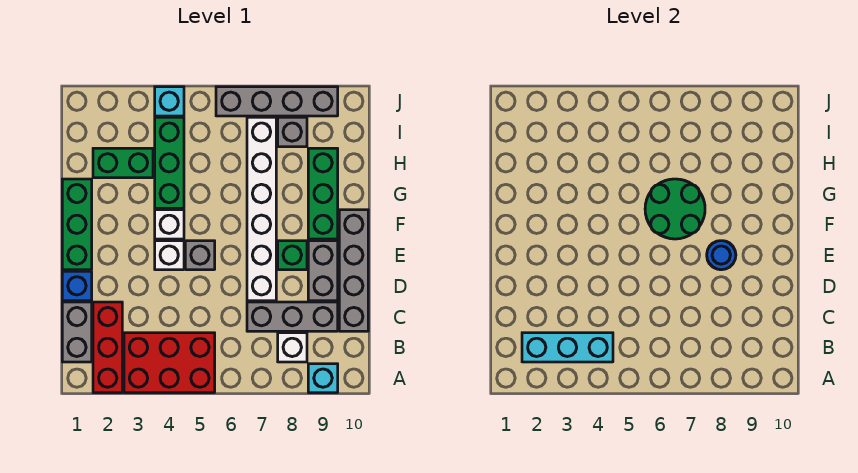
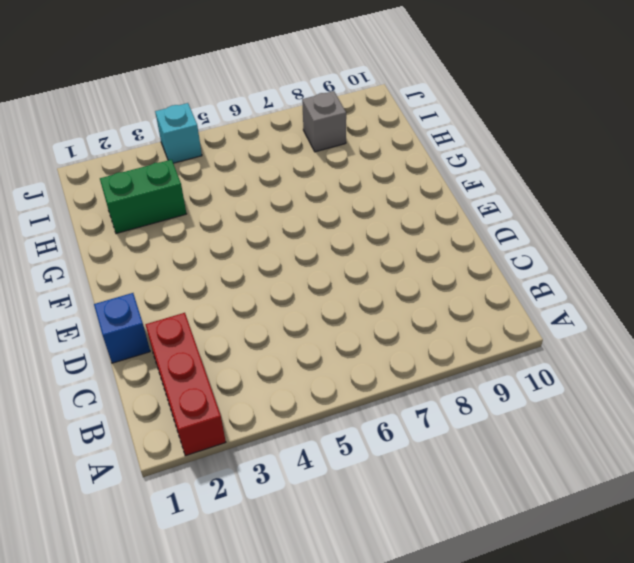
none -> red 2x3 brick [124,333,215,393]
none -> cyan 1x1 brick [308,364,338,393]
none -> grey 1x2 brick [62,302,92,362]

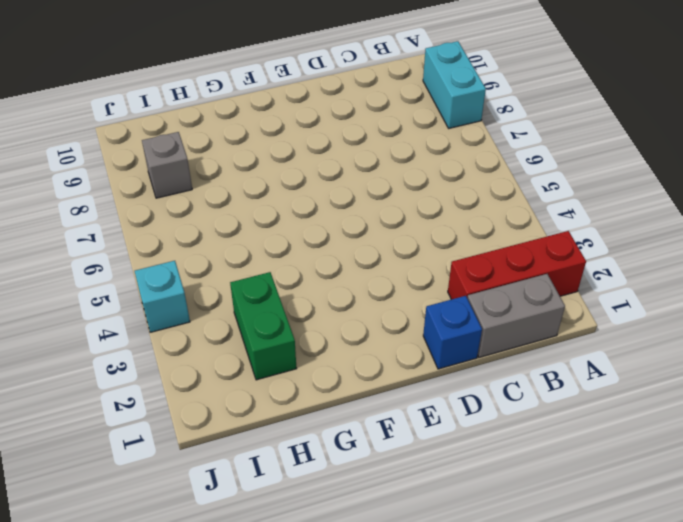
cyan 1x2 brick [423,41,486,128] -> cyan 1x1 brick [308,364,338,393]
none -> red 2x3 brick [124,333,215,393]
none -> white 1x1 brick [278,333,307,362]
none -> grey 1x3 brick [247,302,338,331]

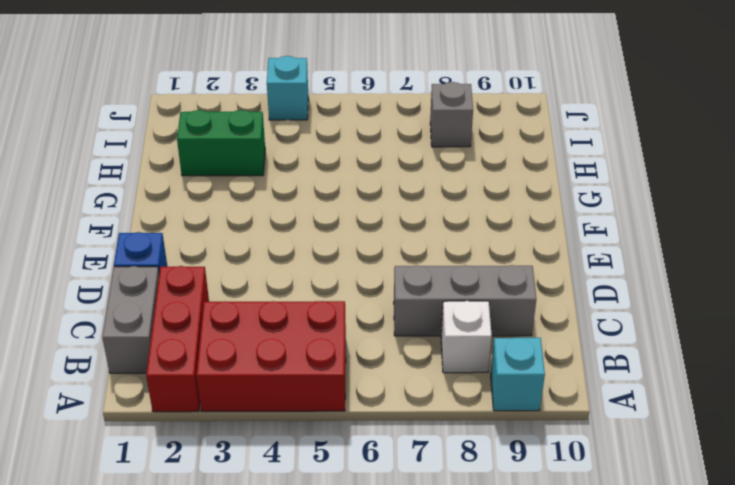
none -> grey 1x4 brick [339,210,368,331]
none -> white 1x6 brick [247,117,276,301]
none -> grey 1x2 brick [308,241,338,301]

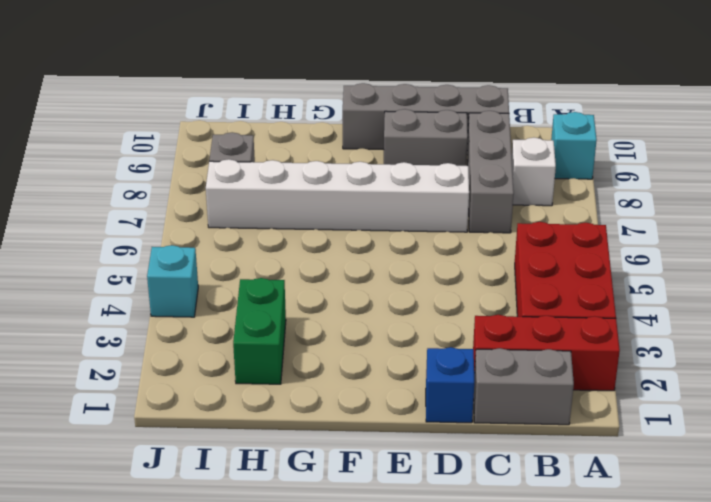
none -> green 1x3 brick [62,179,92,270]
none -> white 1x1 brick [155,241,184,270]
none -> grey 1x1 brick [185,241,215,270]

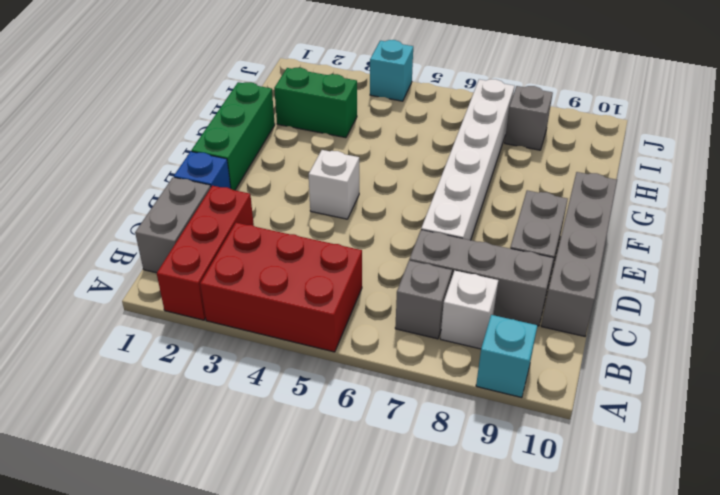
grey 1x1 brick [395,261,452,339] -> grey 1x1 brick moved to [185,241,215,270]
none -> green 1x1 brick [278,241,307,270]
none -> white 1x1 brick [155,210,184,239]
none -> green 1x3 brick [308,148,338,239]

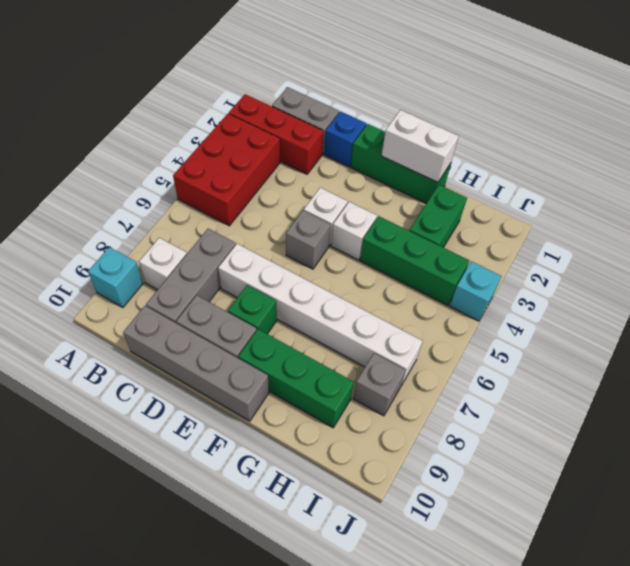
white 1x2 brick [382,110,459,182] -> none
none -> grey 1x4 brick [216,87,338,116]
none -> cyan 1x3 brick [522,333,613,362]
none -> blue 1x1 round brick [707,241,736,270]

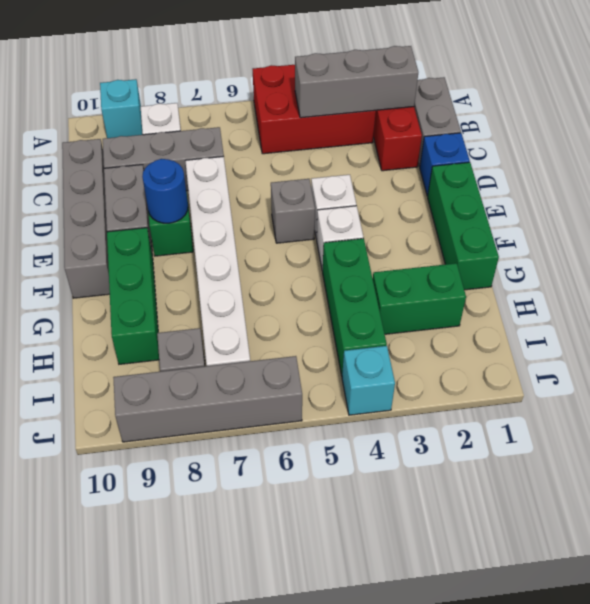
grey 1x3 brick [295,46,418,118] -> cyan 1x3 brick [522,333,613,362]
none -> green 2x2 round brick [645,179,705,239]

